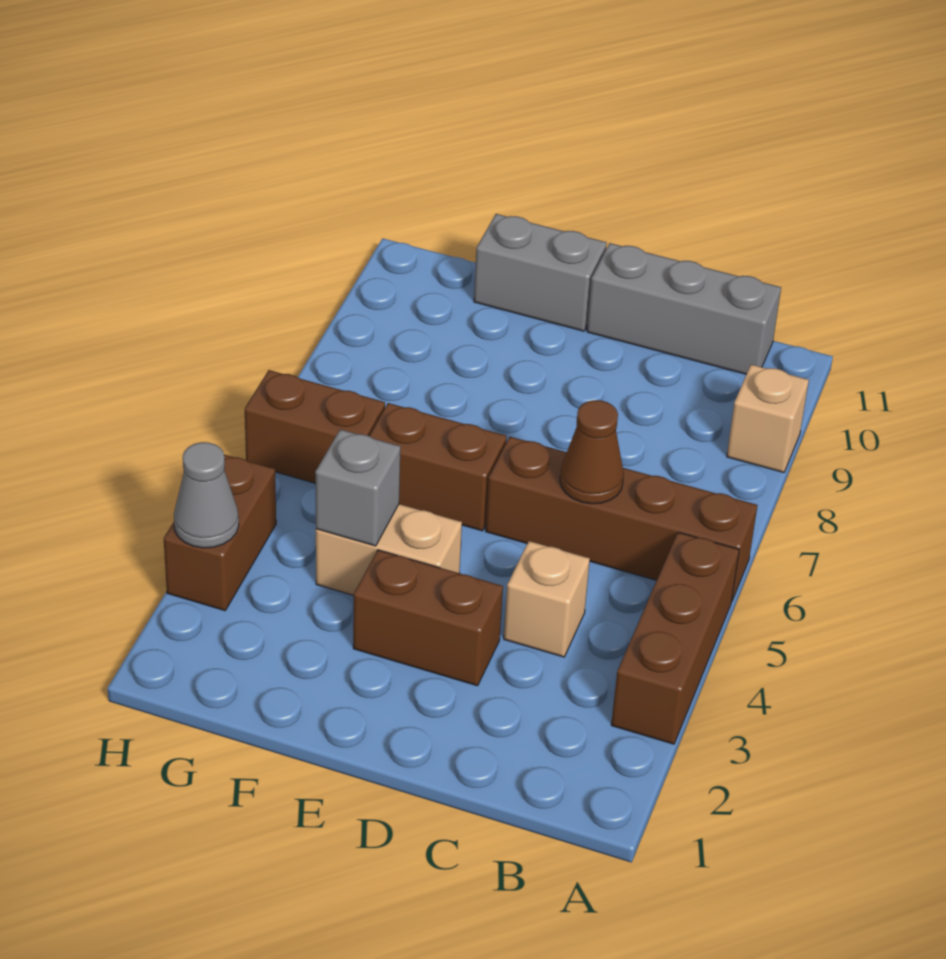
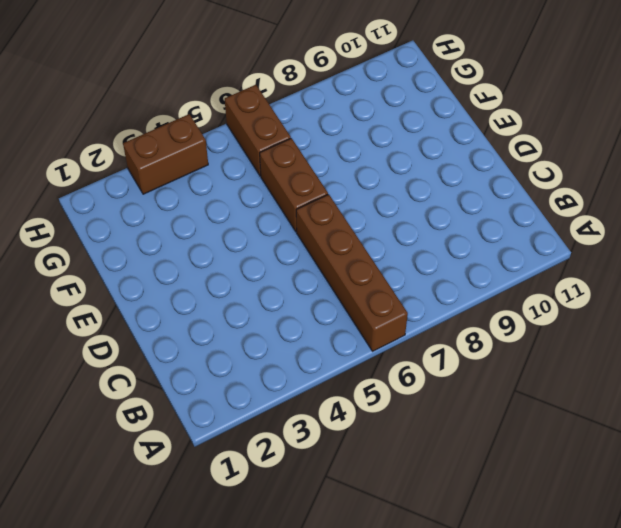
none -> brown 1x3 brick [611,532,739,744]
none -> tan 1x1 brick [727,364,809,472]
none -> grey 1x3 brick [587,243,781,374]

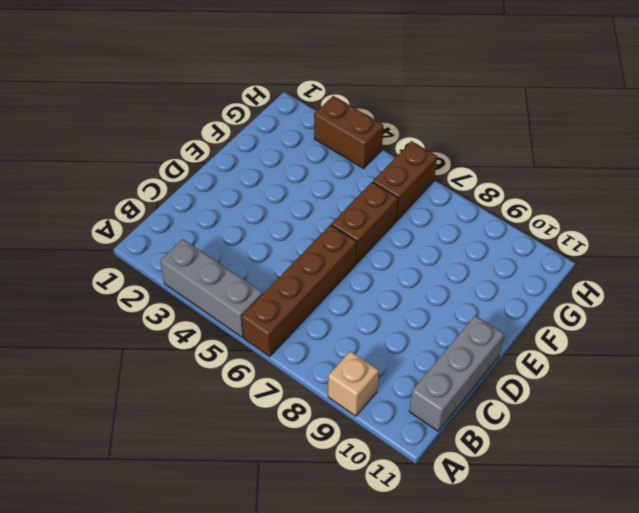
grey 1x3 brick [160,239,262,337] -> brown 1x3 brick [611,532,739,744]
none -> tan 1x1 brick [504,541,590,657]
none -> brown 1x2 brick [353,550,503,686]
none -> tan 1x2 brick [316,504,462,595]

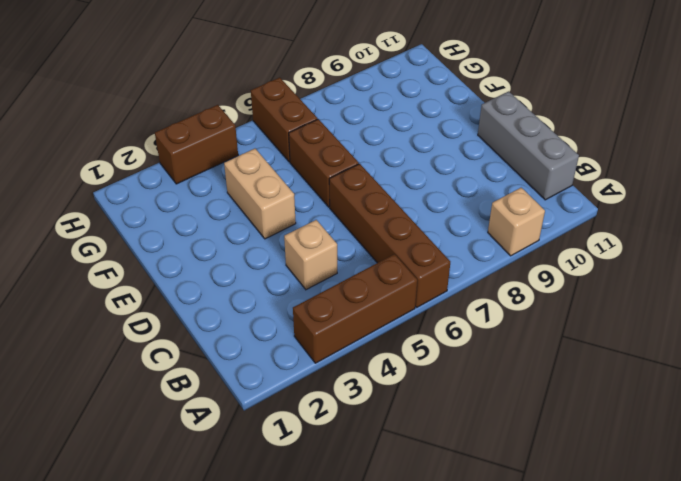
none -> brown 1x2 brick [353,550,503,686]
none -> grey 1x2 brick [474,214,607,331]
none -> brown 1x1 cone [560,400,624,504]

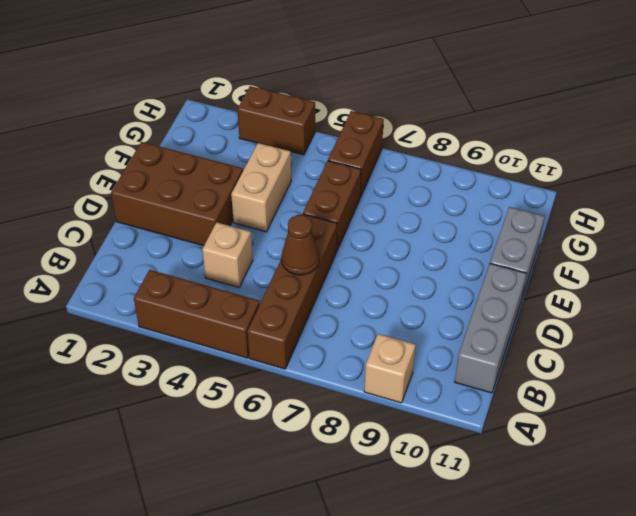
brown 2x3 brick [111,142,243,246] -> brown 1x2 brick [353,550,503,686]
none -> grey 1x1 brick [315,429,401,546]
none -> grey 1x1 cone [174,442,239,548]

